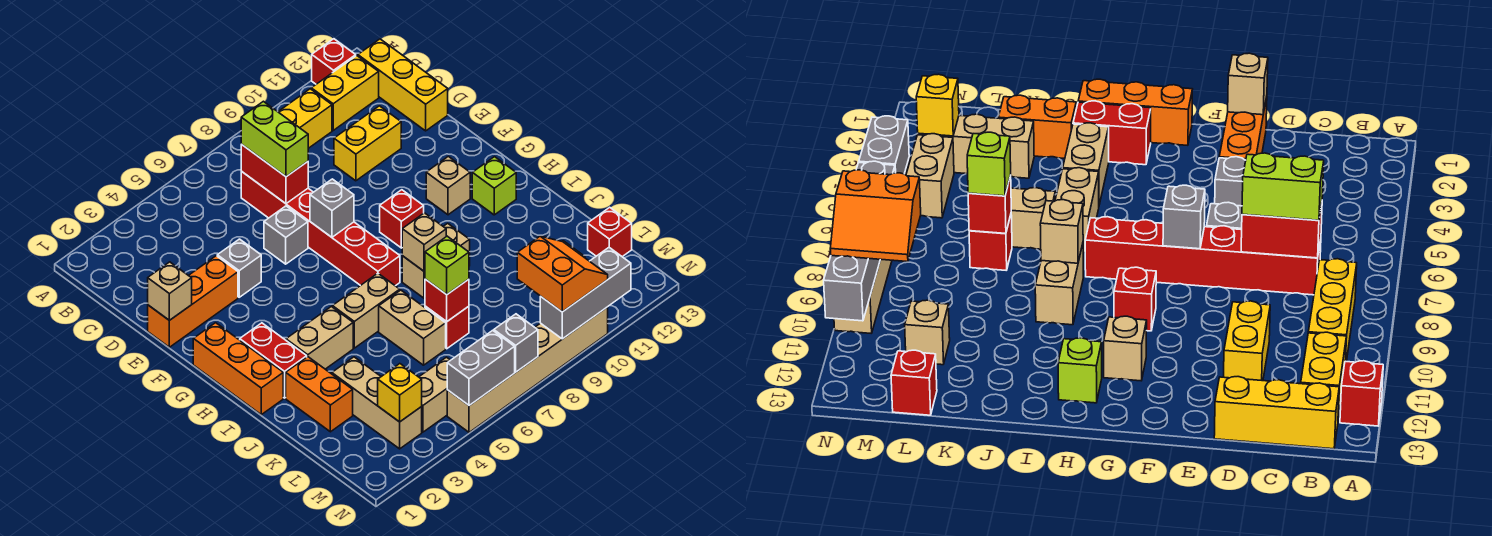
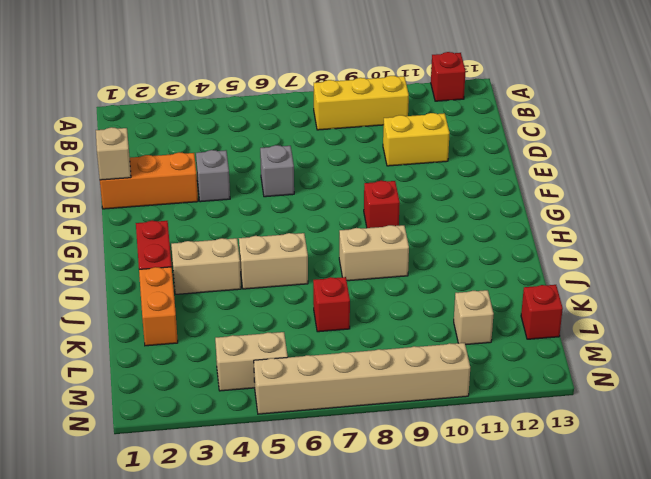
none -> yellow 1x2 brick [311,56,379,130]
none -> yellow 1x3 brick [358,39,448,131]
none -> red 1x6 brick [241,171,400,286]
none -> orange 1x3 brick [193,323,283,415]

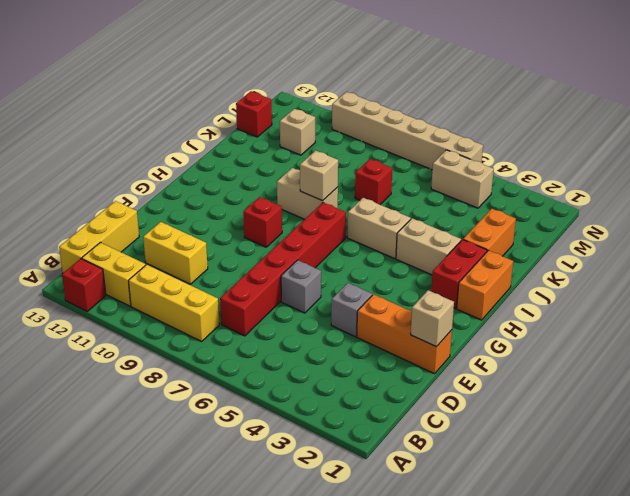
orange 1x2 brick [457,251,513,320] -> orange 1x3 brick [193,323,283,415]
none -> tan 1x1 brick [426,156,470,215]
none -> lime 1x1 brick [472,157,516,215]
none -> tan 1x2 brick [379,290,446,365]
none -> tan 1x3 brick [332,357,422,449]

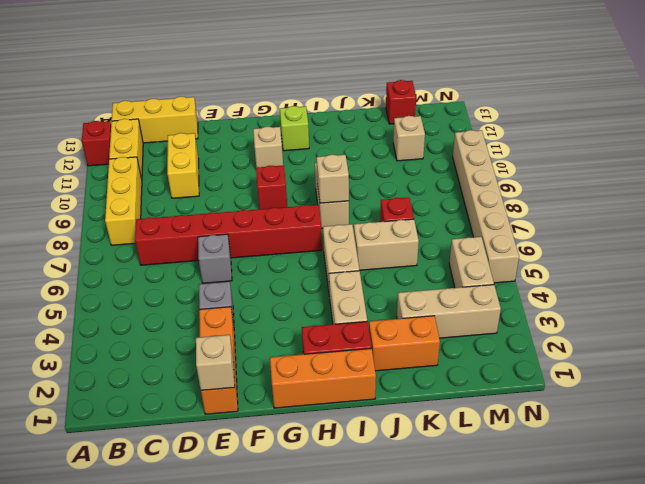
none -> red 1x2 brick [241,144,308,204]
none -> grey 1x1 brick [310,179,354,237]
none -> red 1x1 brick [425,279,469,322]
none -> yellow 1x1 brick [378,364,422,422]

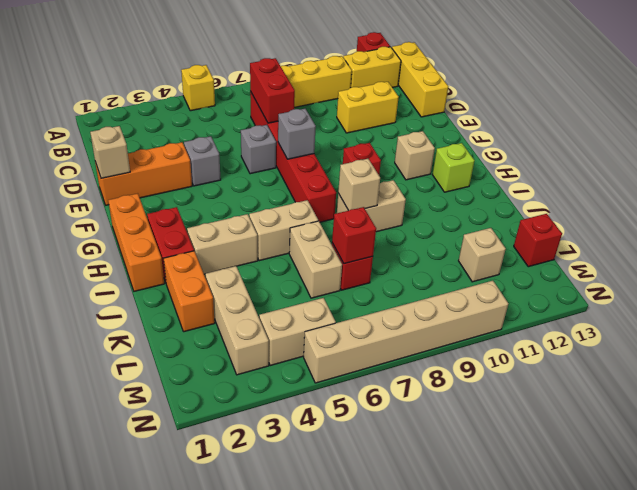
yellow 1x1 brick [181,65,215,111] -> yellow 1x1 brick moved to [378,364,422,422]
none -> grey 1x2 brick [447,330,515,405]
none -> grey 1x1 brick [494,314,538,372]
none -> grey 1x3 brick [540,248,631,339]
none -> lime 1x2 brick [241,101,308,177]

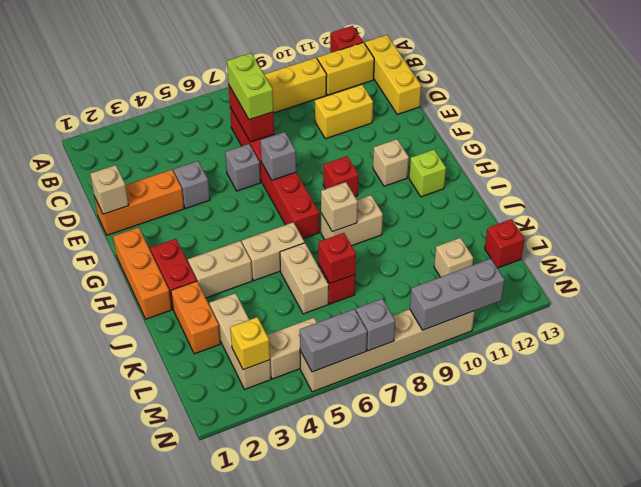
none -> lime 1x1 brick [425,236,469,295]
none -> orange 2x2 slope [517,236,608,312]

